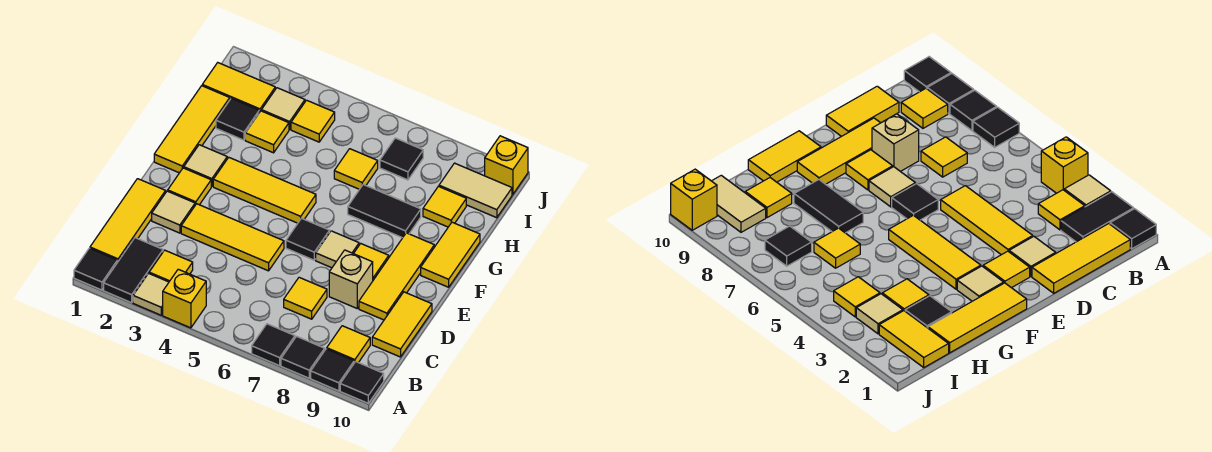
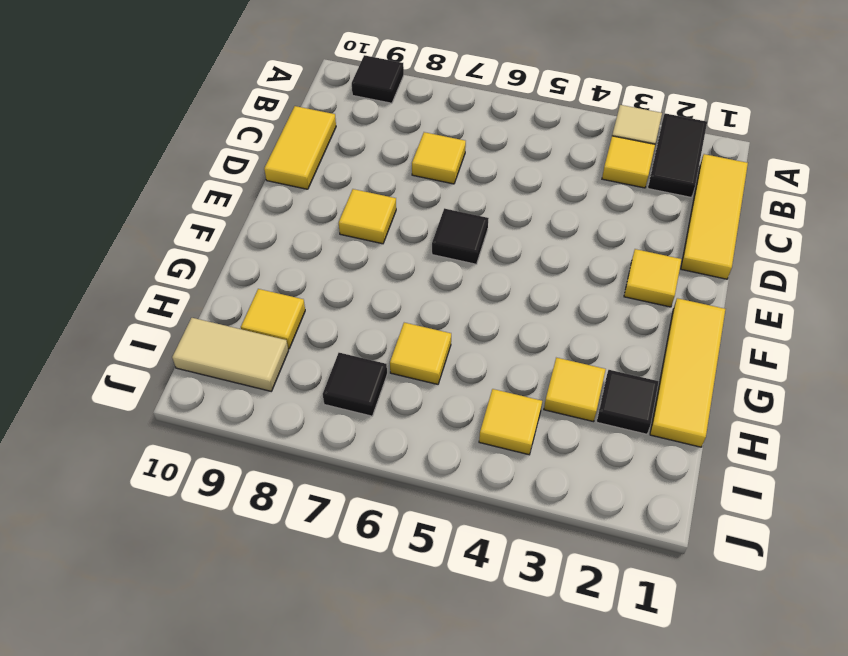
none -> black 1x1 tile [74,248,117,290]
none -> yellow 1x1 brick [163,269,206,328]
none -> black 1x1 tile [252,324,295,366]
none -> black 1x1 tile [281,336,325,378]

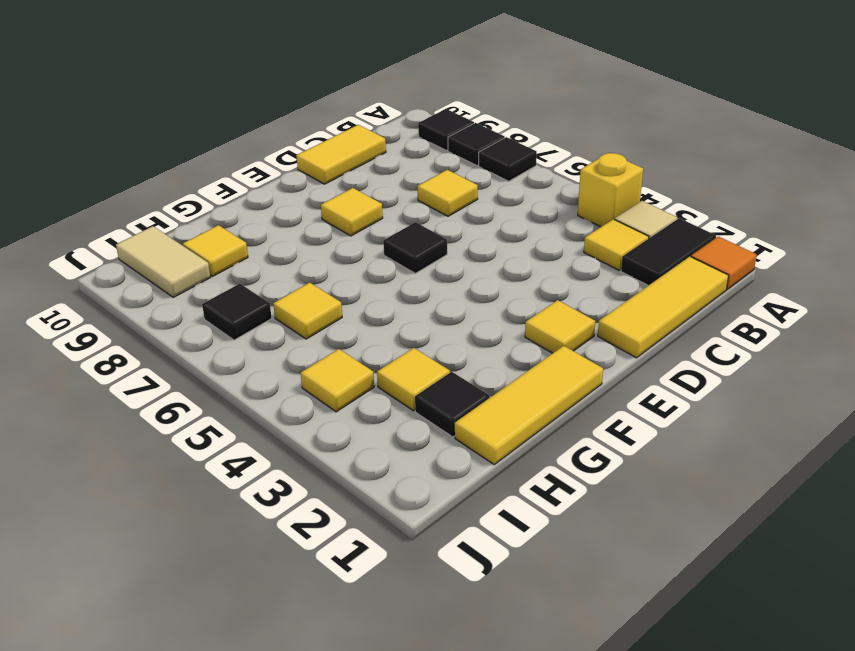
orange 1x1 tile [691,236,757,289] -> black 1x1 tile [74,248,117,290]
none -> black 1x1 tile [340,362,384,403]
none -> yellow 1x1 tile [327,326,370,363]
none -> tan 1x1 tile [152,191,195,233]
none -> yellow 1x3 tile [181,204,284,271]

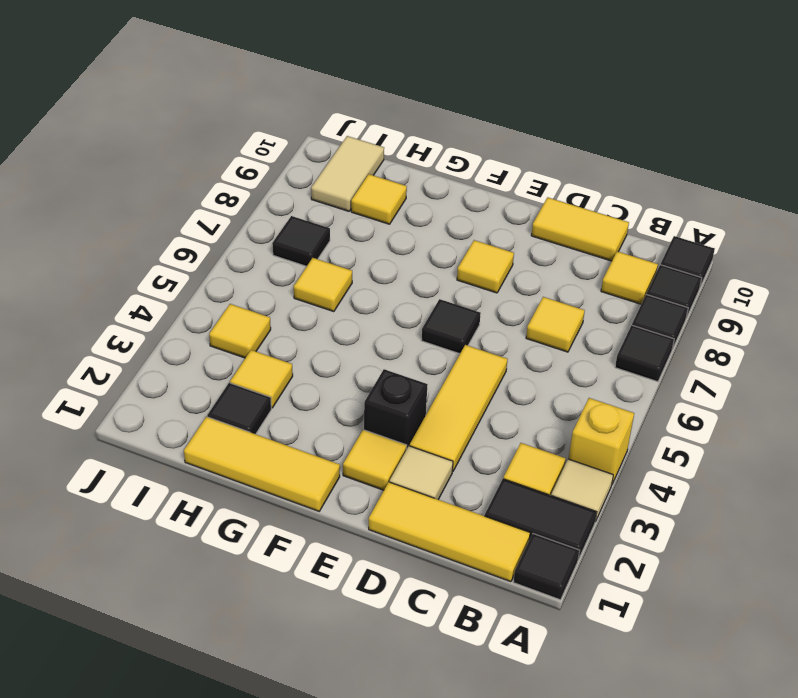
black 1x1 brick [364,369,428,450] -> none
none -> tan 1x1 brick [329,250,373,308]
none -> yellow 1x3 tile [359,233,434,320]
none -> tan 1x1 tile [316,231,359,268]
none -> tan 1x1 tile [184,145,227,187]

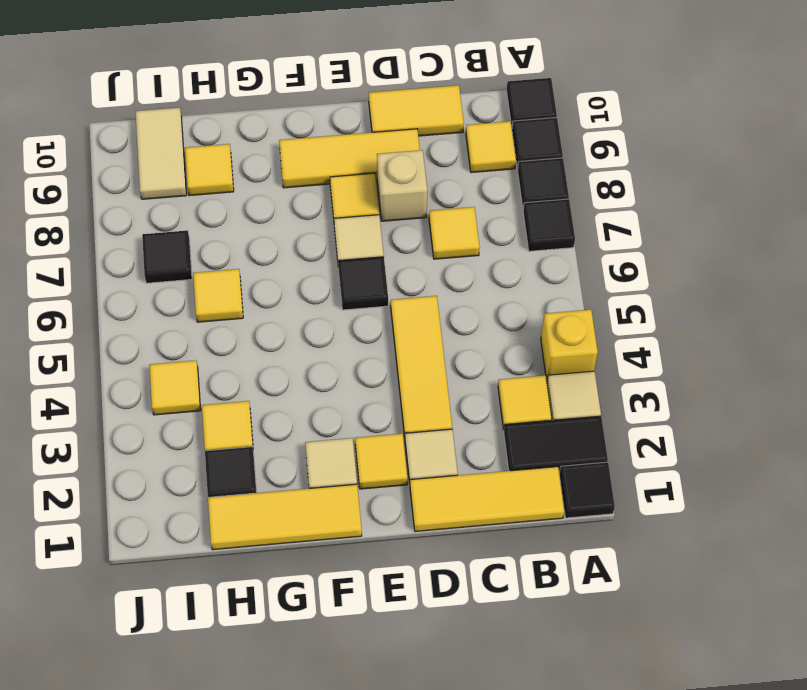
none -> yellow 1x3 tile [213,158,316,223]
none -> yellow 1x2 tile [421,222,480,287]
none -> black 1x2 tile [348,185,421,238]
none -> yellow 1x2 tile [202,63,275,112]

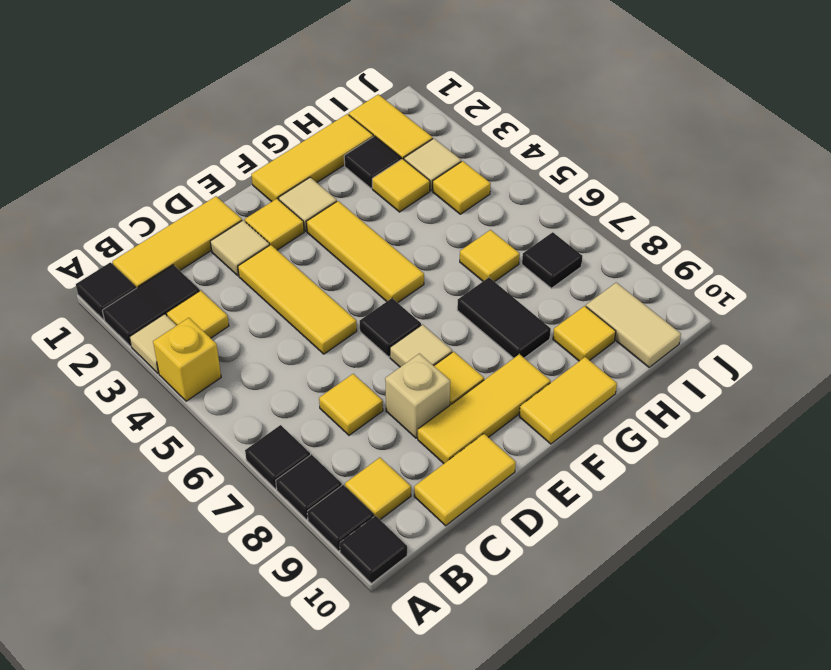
none -> yellow 1x1 brick [485,136,528,194]

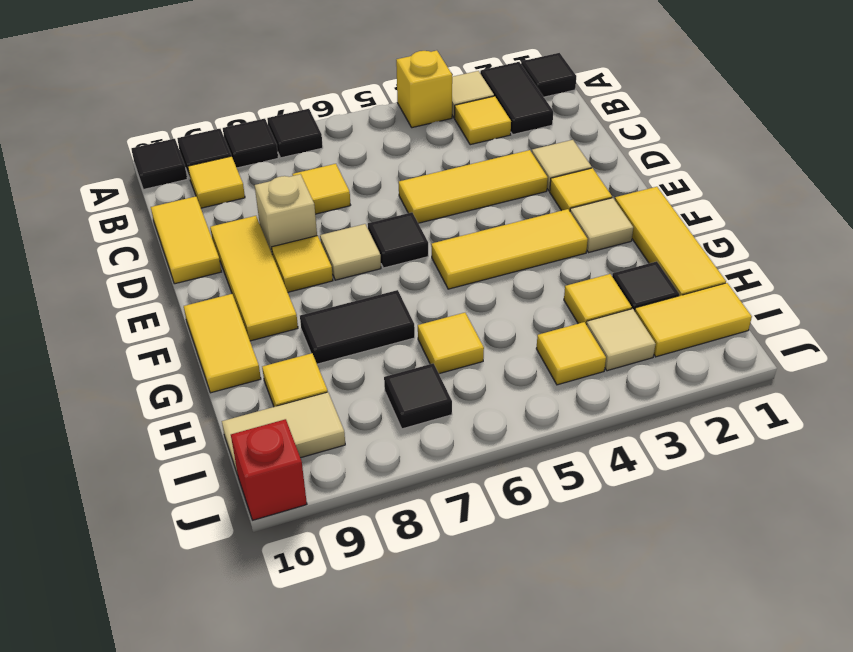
red 1x1 brick [231,419,307,520] -> yellow 1x1 brick [485,136,528,194]
none -> yellow 1x3 tile [90,179,166,262]

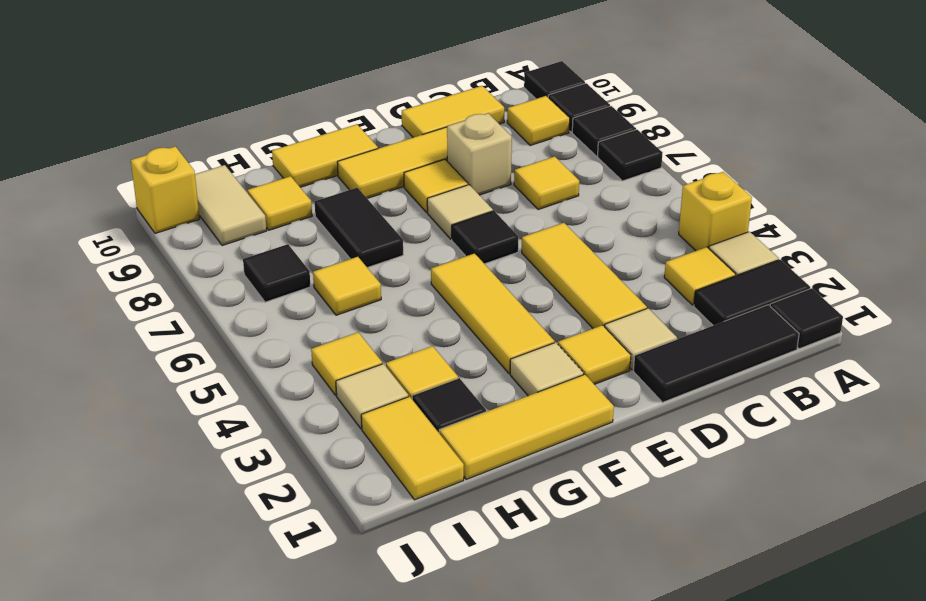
black 1x3 tile [633,305,799,402] -> yellow 1x3 tile [90,179,166,262]

